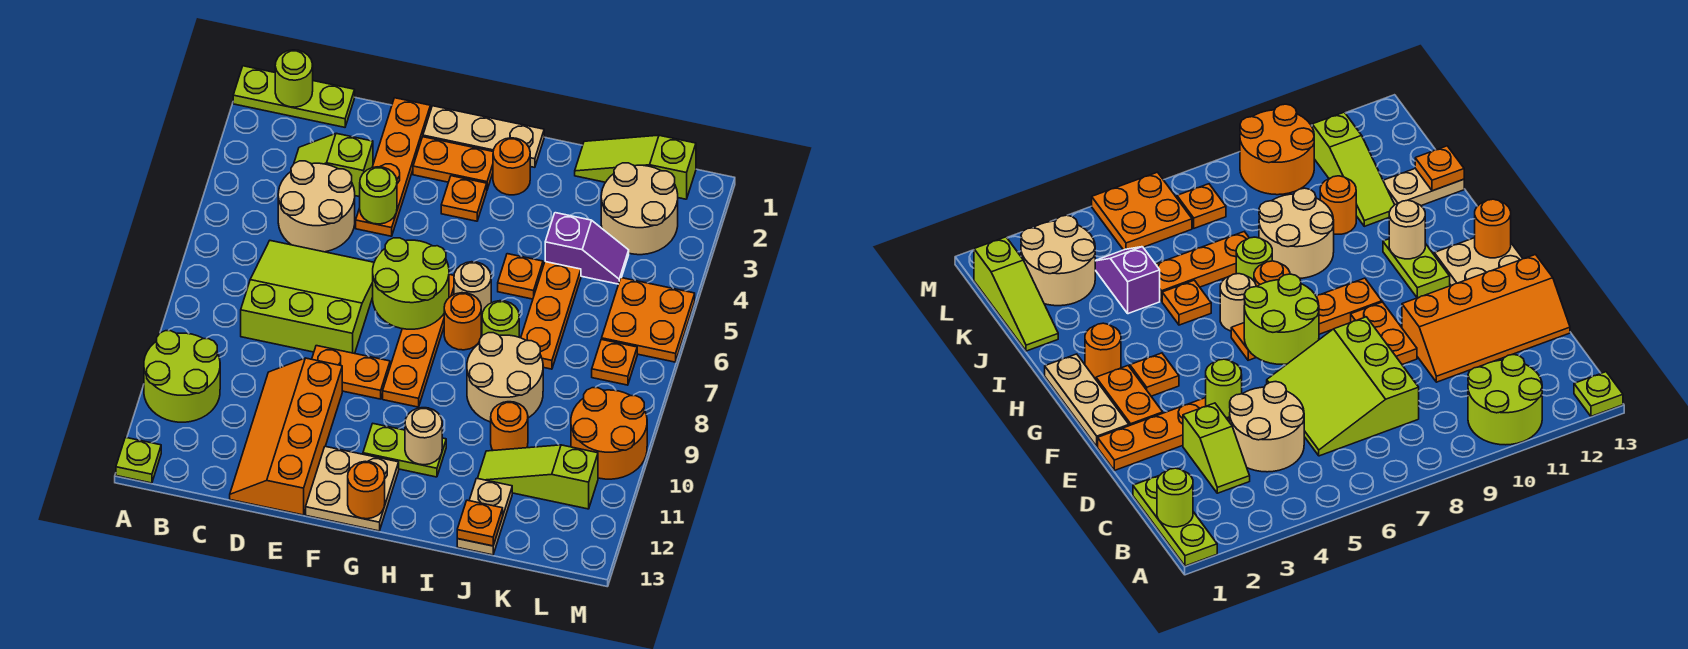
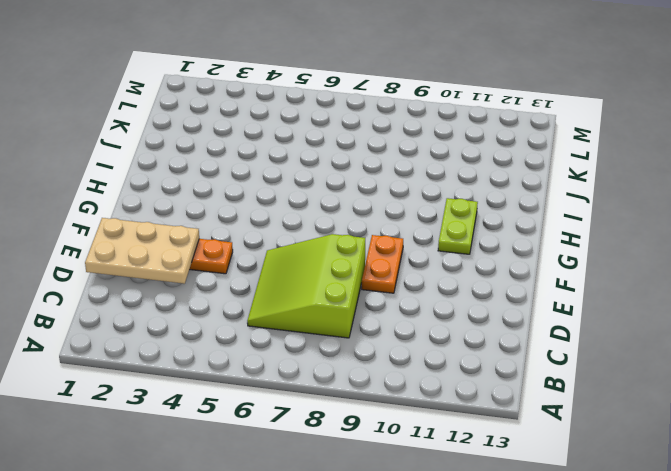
tan 2x3 plate [85,218,199,284] -> none
none -> lime 1x3 plate [233,66,355,127]
none -> lime 2x2 round brick [144,331,220,422]
none -> lime 1x1 plate [116,437,161,483]
none -> lime 1x2 slope [294,133,373,197]

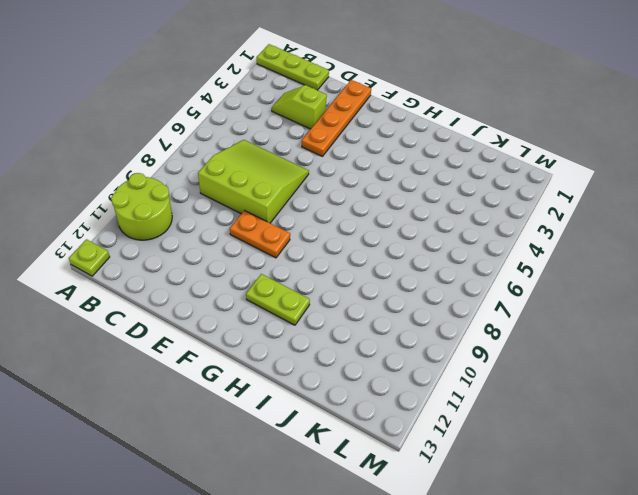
none -> tan 2x2 round brick [278,161,355,252]
none -> orange 2x4 slope [230,358,342,515]
none -> tan 1x3 plate [423,106,544,167]
none -> orange 1x2 plate [413,137,493,189]

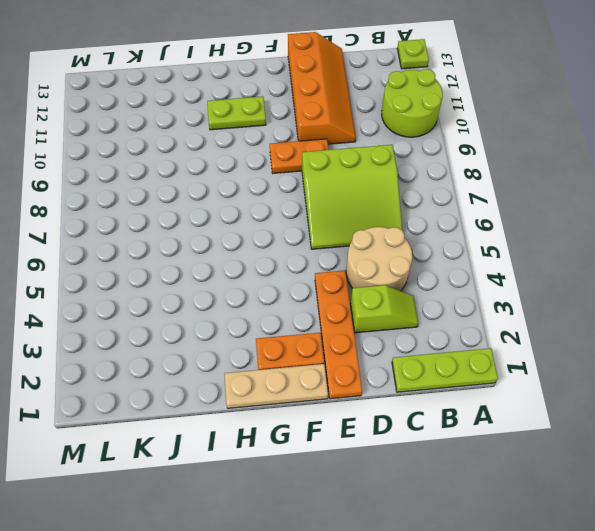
none -> tan 2x2 plate [306,446,399,531]
none -> orange 1x1 plate [441,176,487,221]
none -> orange 1x4 plate [383,274,454,407]
none -> orange 1x1 round brick [493,138,530,195]

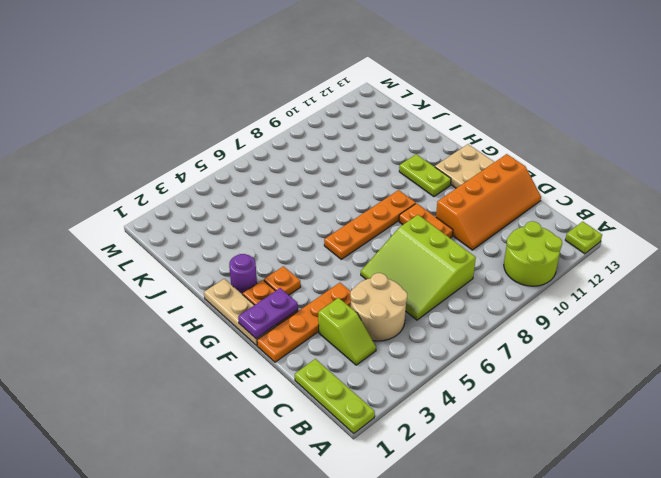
purple 1x2 plate [238,288,298,339] -> none
purple 1x1 round brick [229,254,257,295] -> orange 1x1 round brick [493,138,530,195]
none -> tan 1x1 round brick [454,262,491,317]
none -> orange 1x1 round brick [444,293,481,350]
none -> orange 1x1 plate [498,254,543,299]
none -> lime 1x1 round brick [482,301,519,337]

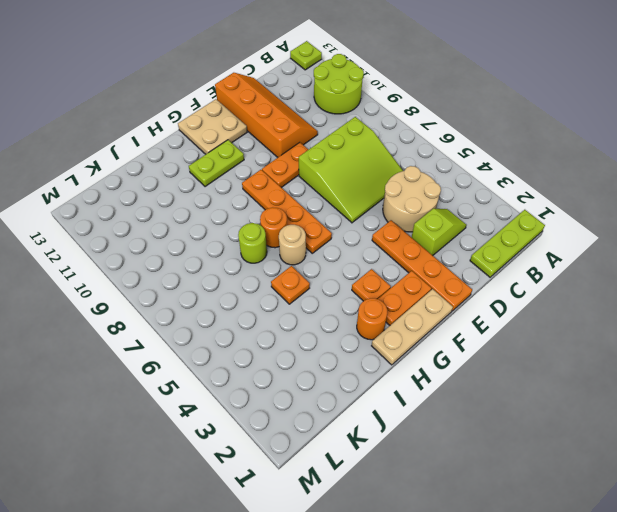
none -> tan 2x2 round brick [467,333,543,422]
none -> lime 1x3 slope [575,135,696,199]
none -> purple 1x2 slope [545,213,629,284]
none -> orange 1x3 plate [521,262,581,369]

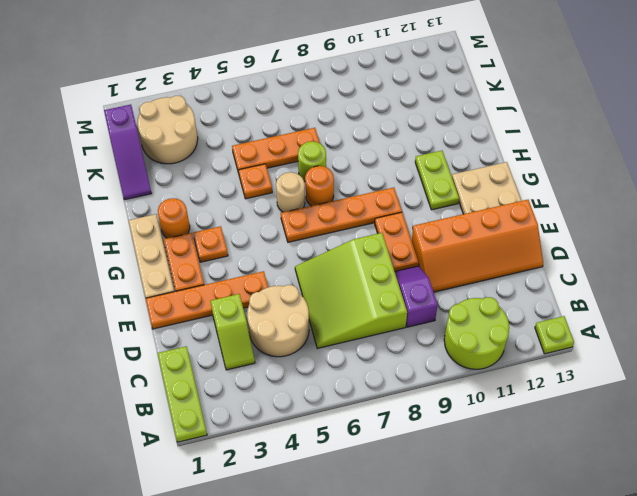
purple 1x2 slope [395,266,438,327] -> purple 1x2 slope moved to [545,213,629,284]
purple 1x3 slope [104,105,152,200] -> lime 1x3 slope [575,135,696,199]
none -> tan 2x2 round brick [467,333,543,422]
none -> orange 1x1 round brick [491,402,528,450]
none -> lime 1x3 slope [478,445,598,509]
none -> tan 1x2 plate [457,478,512,555]

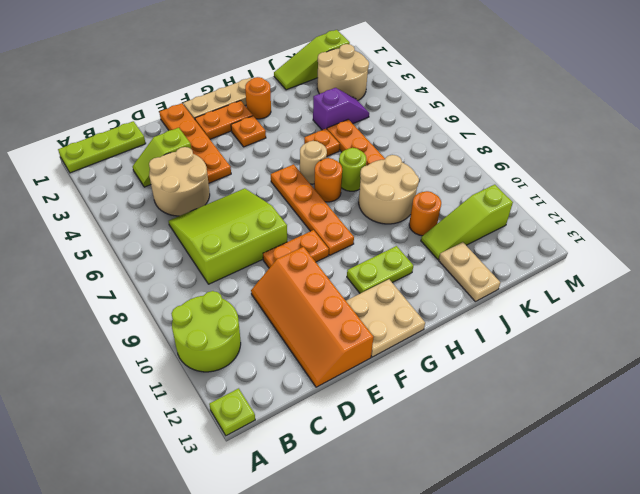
none -> orange 2x2 plate [602,278,695,362]
none -> orange 1x1 plate [592,339,637,385]
none -> orange 2x2 round brick [571,388,647,479]
none -> lime 1x1 round brick [275,50,313,107]

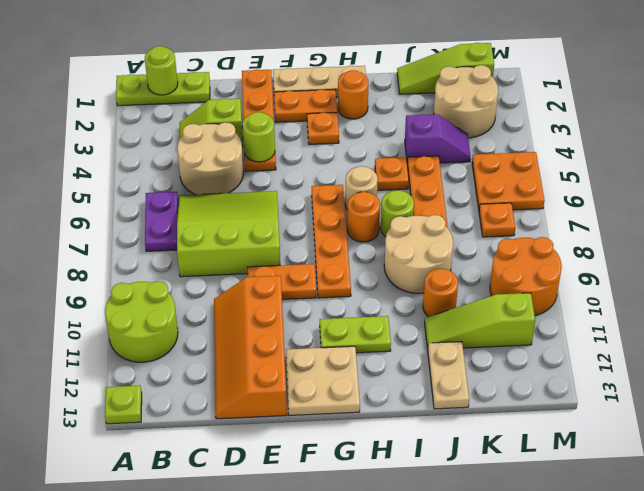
purple 1x2 plate [145,192,178,251] -> none
none -> lime 2x2 round brick [373,238,449,329]
none -> orange 1x1 round brick [348,461,385,519]
none -> tan 1x1 round brick [405,408,442,465]
none -> orange 1x1 plate [457,500,503,546]

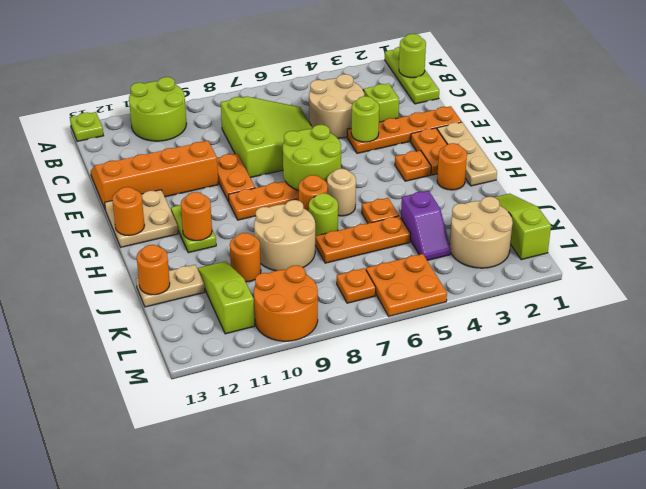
orange 1x1 round brick [181,192,212,241] -> tan 1x1 round brick [405,408,442,465]
orange 1x1 round brick [137,245,170,295] -> orange 1x1 plate [457,500,503,546]

